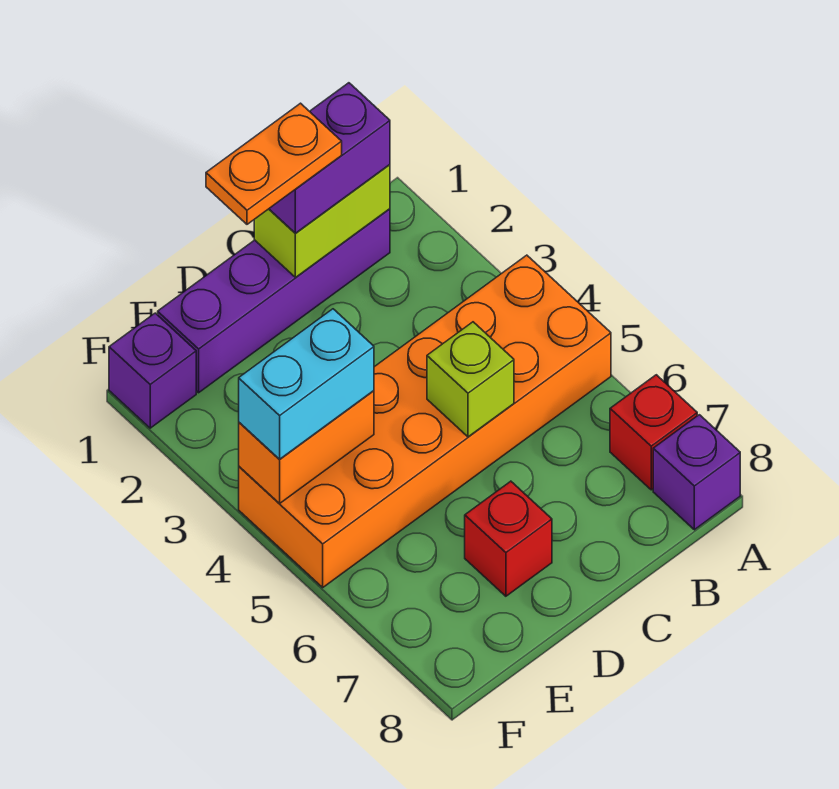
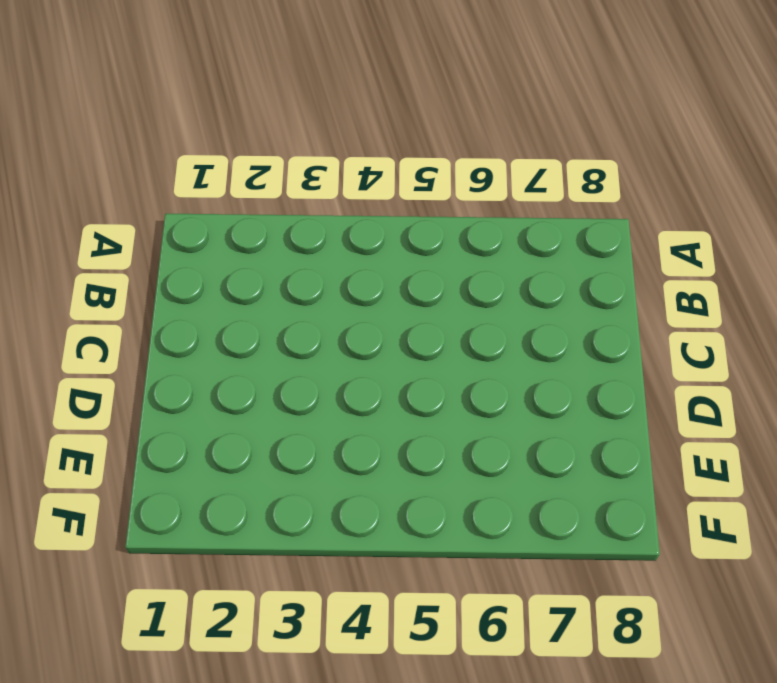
none -> orange 2x6 brick [239,255,611,587]
none -> red 1x1 brick [610,375,697,490]
none -> purple 1x1 brick [653,415,740,530]

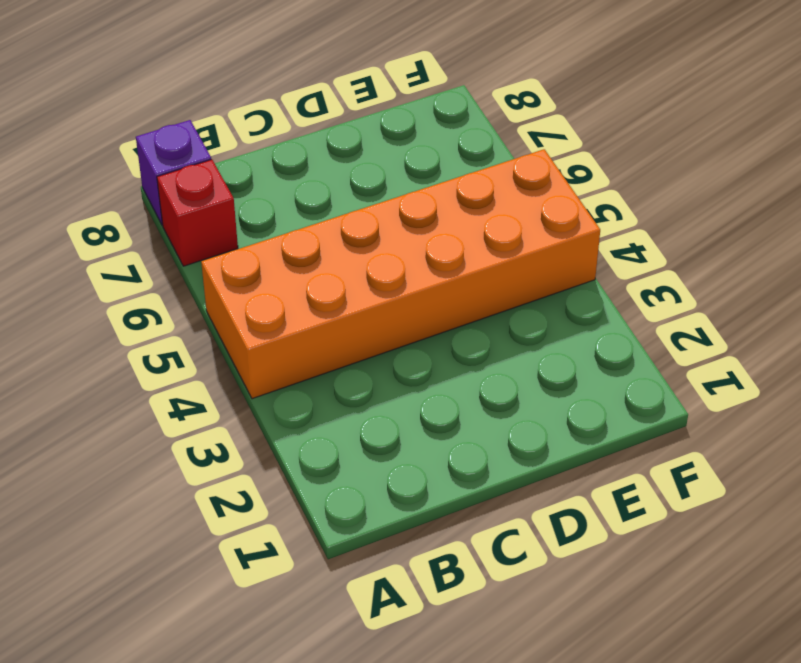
none -> purple 1x4 brick [158,209,390,393]
none -> red 1x1 brick [465,481,552,596]
none -> purple 1x1 brick [109,313,196,428]

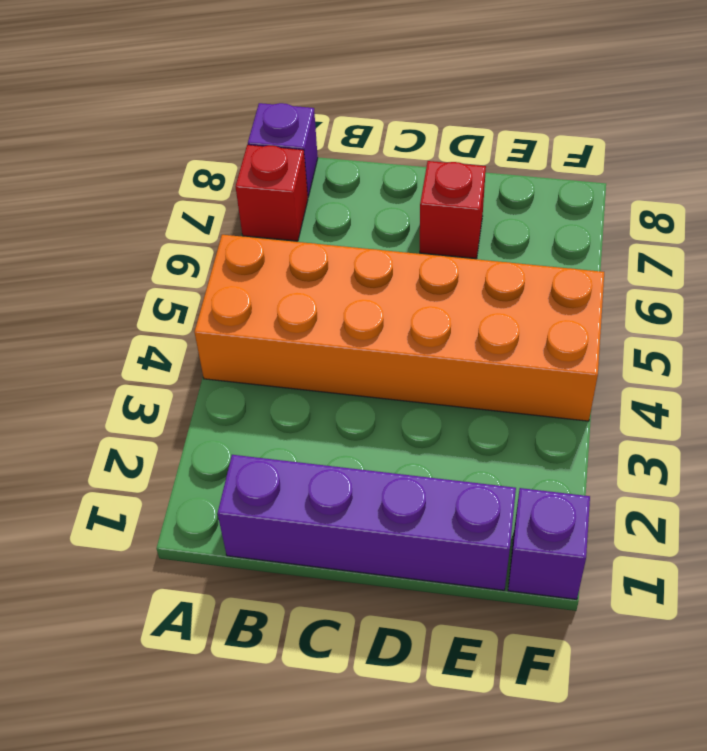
none -> lime 1x2 brick [254,165,390,277]
none -> lime 1x1 brick [427,322,514,437]
none -> orange 1x2 brick [239,391,374,503]

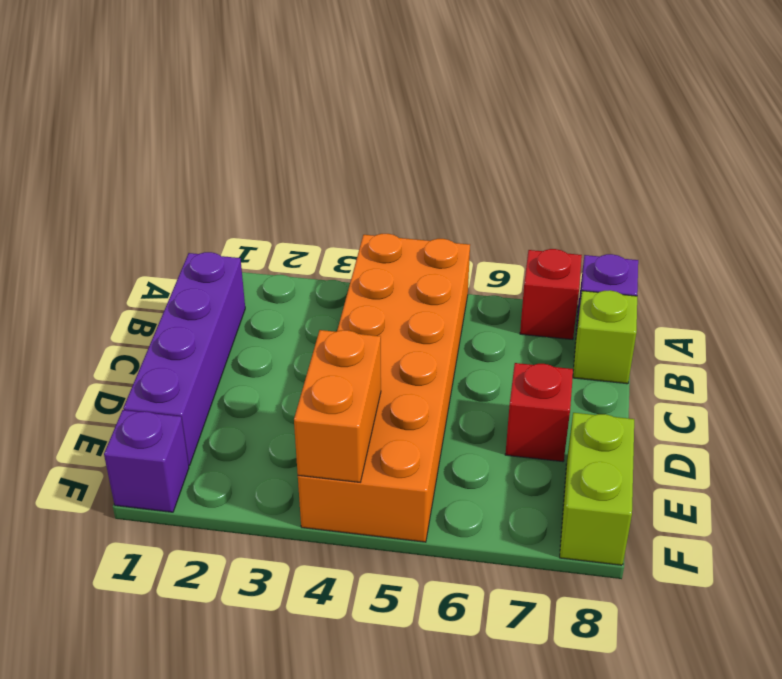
lime 1x1 brick [573,290,637,384] -> lime 1x1 brick moved to [427,322,514,437]
lime 1x2 brick [560,413,634,565] -> lime 1x2 brick moved to [254,165,390,277]
none -> purple 1x2 brick [269,83,390,233]
none -> cyan 1x2 brick [239,309,374,459]
none -> orange 1x2 plate [206,103,342,224]

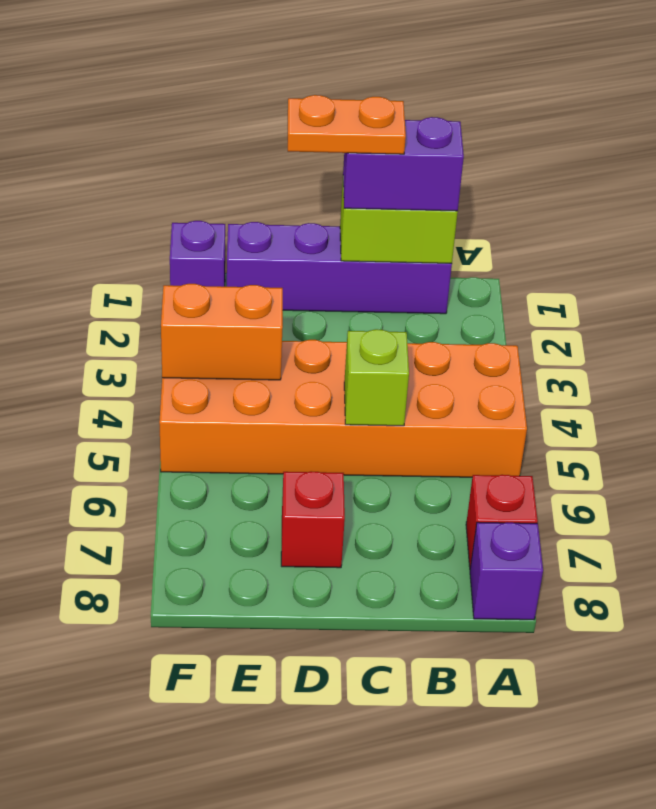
none -> cyan 1x2 brick [239,309,374,459]

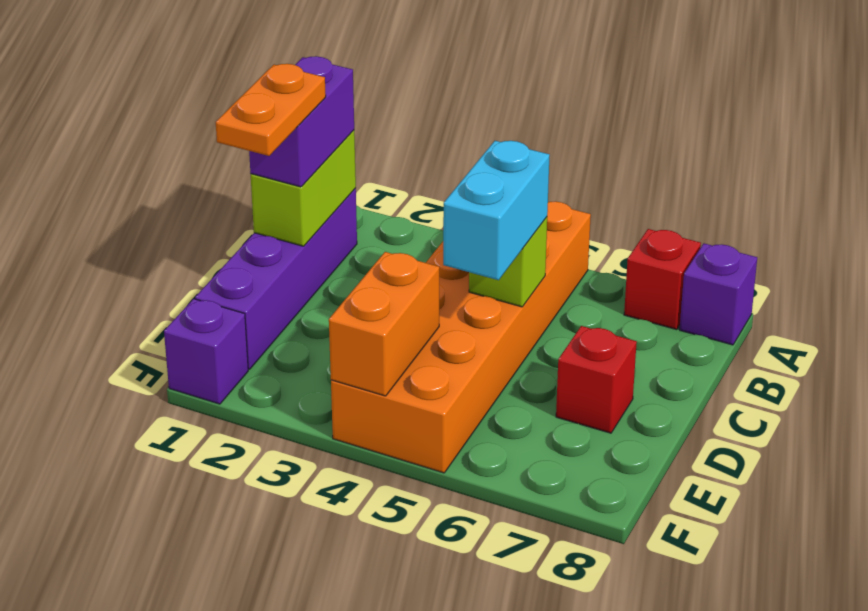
cyan 1x2 brick [443,141,550,280] -> cyan 1x2 brick moved to [239,309,374,459]

